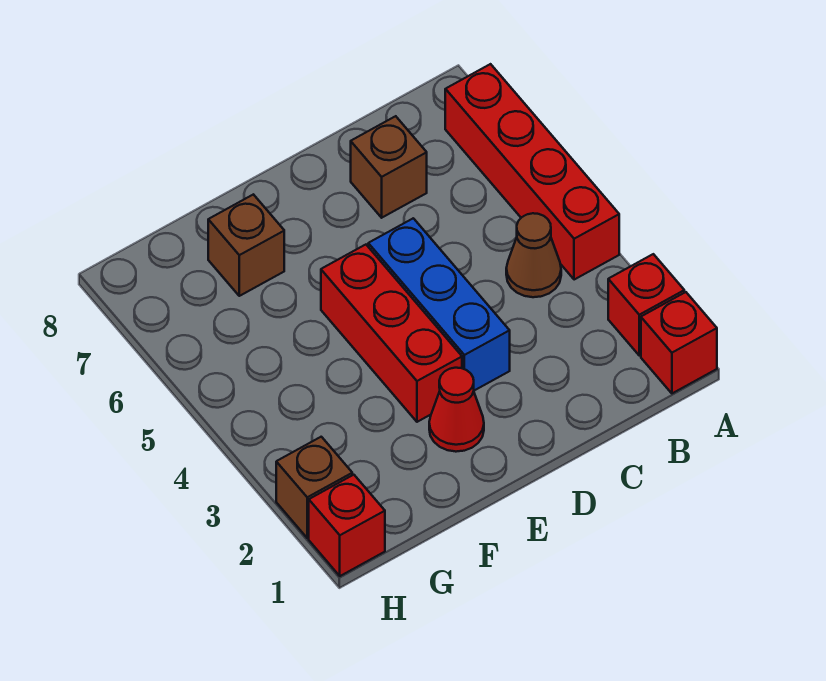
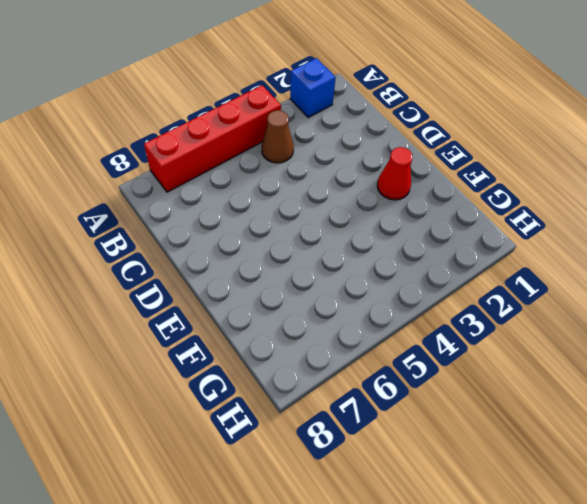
blue 1x1 brick [290,58,336,118] -> red 1x1 brick [608,254,684,355]
none -> red 1x1 brick [641,292,717,393]
none -> brown 1x1 brick [351,116,427,218]

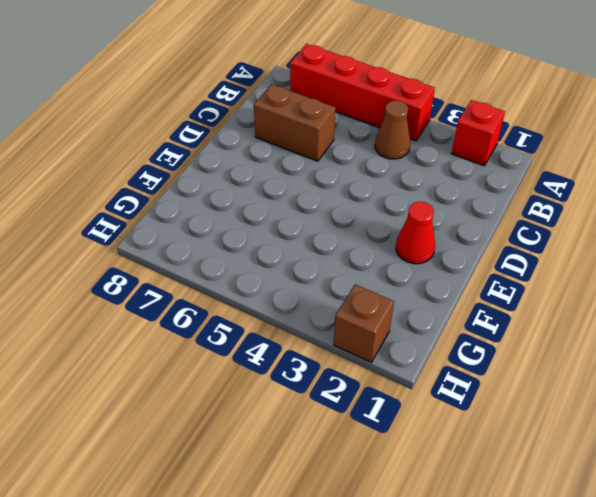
brown 1x2 brick [254,84,335,161] -> brown 1x1 brick [351,116,427,218]
none -> red 1x1 brick [641,292,717,393]
none -> blue 1x3 brick [368,218,510,391]

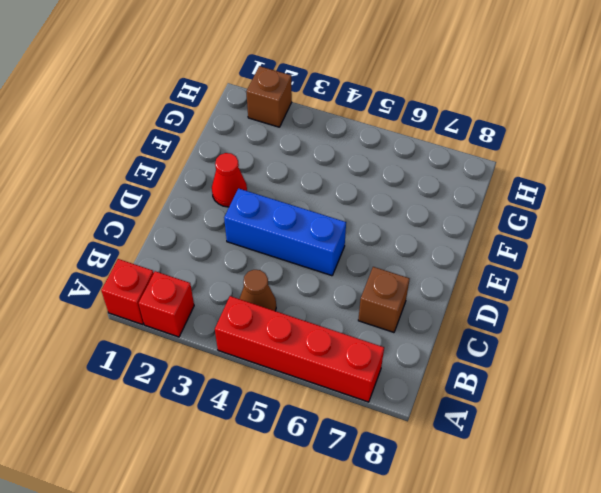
none -> red 1x3 brick [321,245,462,422]
none -> brown 1x1 brick [208,194,284,296]

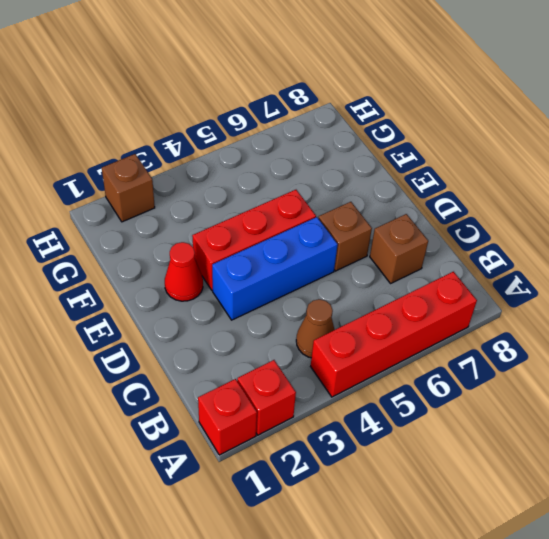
brown 1x1 brick [318,202,372,271] -> brown 1x1 brick moved to [208,194,284,296]
none -> red 1x1 brick [309,475,385,576]

